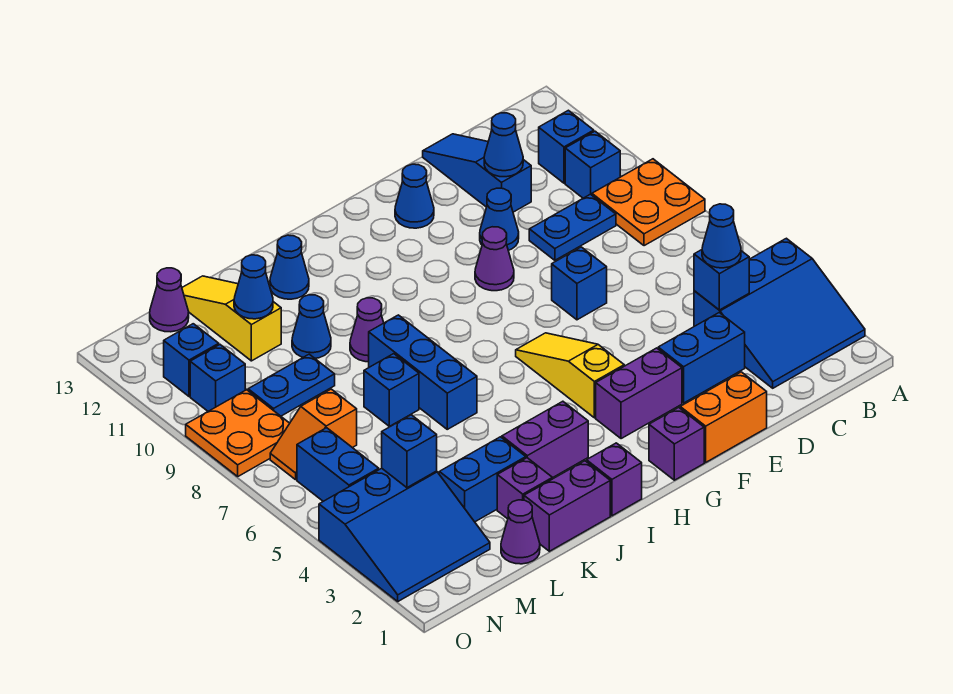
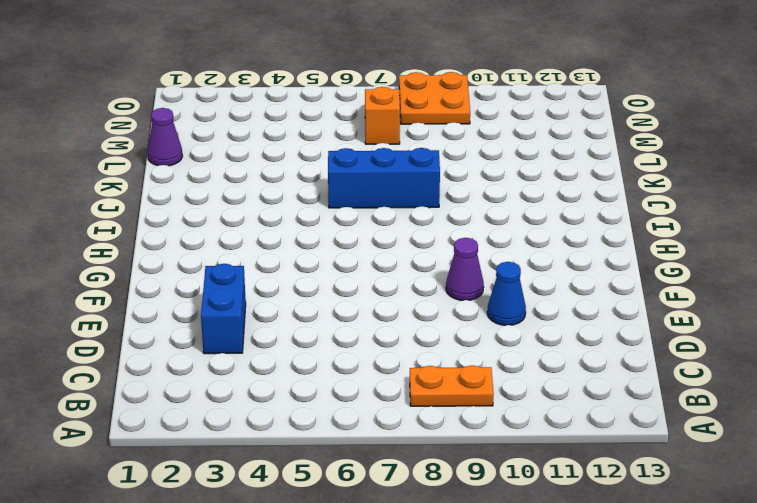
orange 1x2 plate [410,365,494,406] -> orange 2x2 plate [592,159,705,246]
none -> blue 3x3 slope [694,238,865,388]
none -> blue 1x1 brick [565,131,620,198]
none -> blue 1x1 brick [539,110,594,183]
none -> blue 1x2 plate [529,194,616,260]

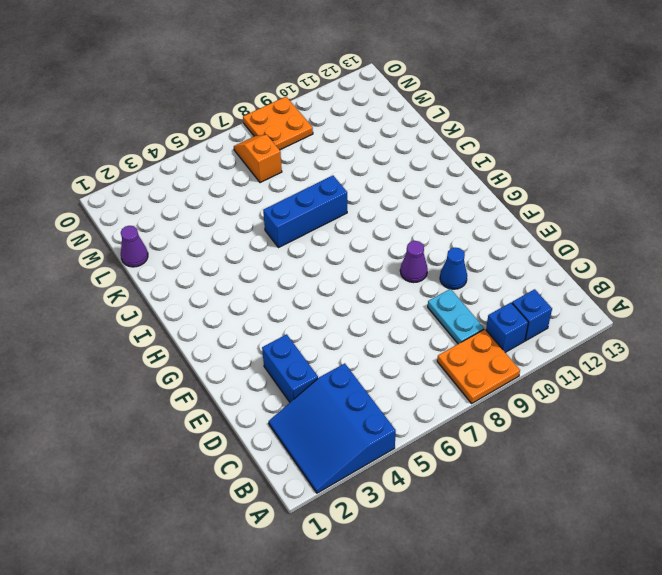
cyan 1x2 plate [428,289,484,344] -> blue 1x2 plate [529,194,616,260]
none -> blue 1x3 slope [423,134,531,212]
none -> orange 1x2 brick [680,372,767,462]
none -> blue 1x1 brick [552,247,607,320]
none -> purple 1x2 brick [596,348,682,439]

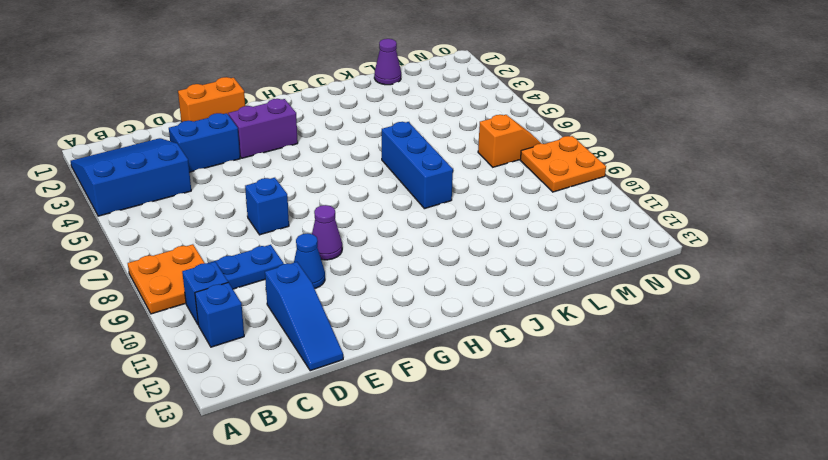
none -> blue 1x1 cone [395,164,434,228]
none -> purple 1x1 brick [649,408,704,480]
none -> yellow 1x3 slope [516,333,624,418]
none -> purple 1x1 brick [587,443,642,516]

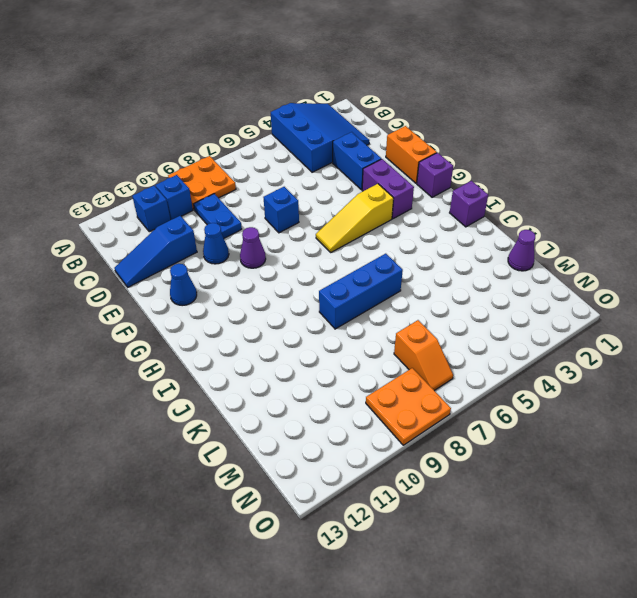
none -> purple 1x2 brick [502,401,588,477]
none -> purple 1x2 brick [524,461,610,551]
none -> purple 1x1 cone [350,298,384,362]
none -> blue 1x1 cone [270,235,309,299]

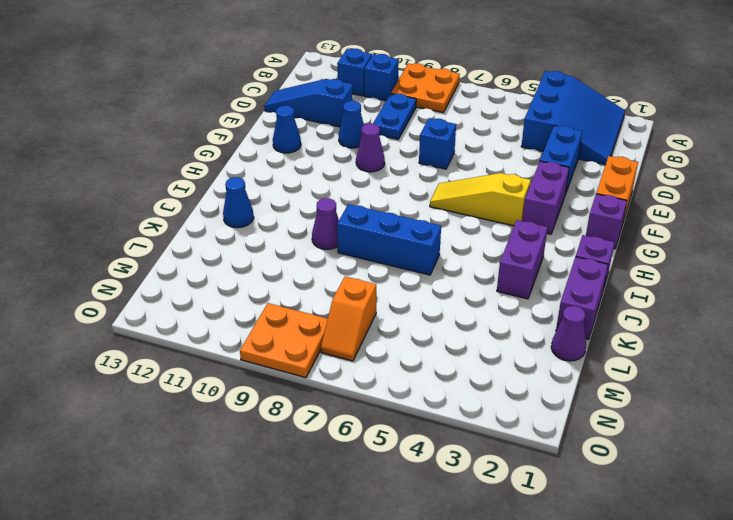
none -> purple 1x1 brick [497,458,553,519]
none -> blue 1x2 brick [439,437,526,522]
none -> blue 1x1 brick [364,354,419,426]
none -> blue 1x1 cone [292,295,331,358]

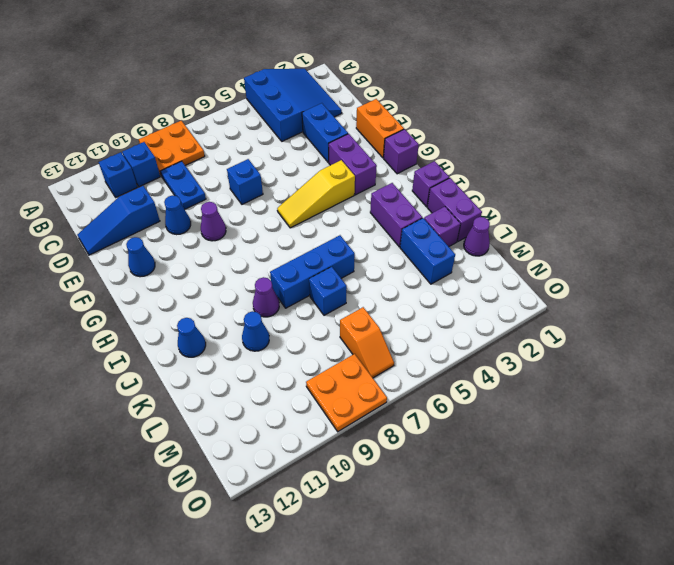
none -> blue 1x2 plate [248,354,335,416]
none -> yellow 1x3 slope [182,276,281,361]
none -> blue 3x3 slope [319,468,490,601]
none -> purple 1x1 cone [150,268,189,332]

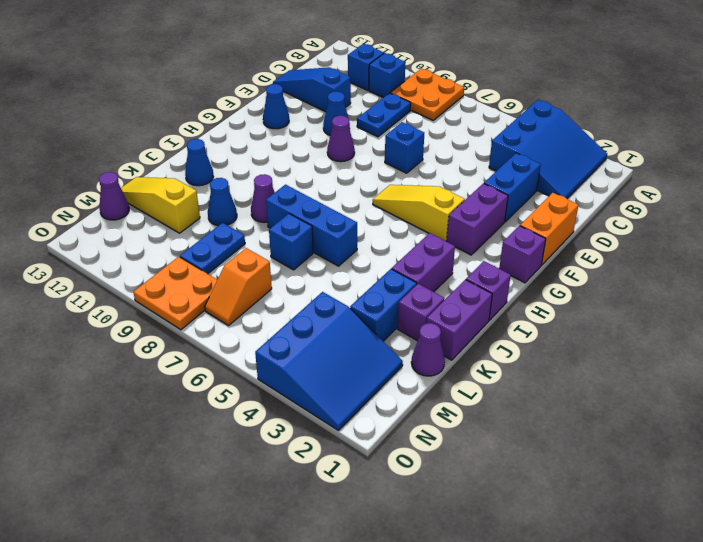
none -> blue 1x2 brick [297,428,379,501]
none -> blue 1x1 brick [190,345,245,411]
none -> blue 1x1 brick [164,324,219,396]
none -> blue 1x1 brick [694,250,749,310]

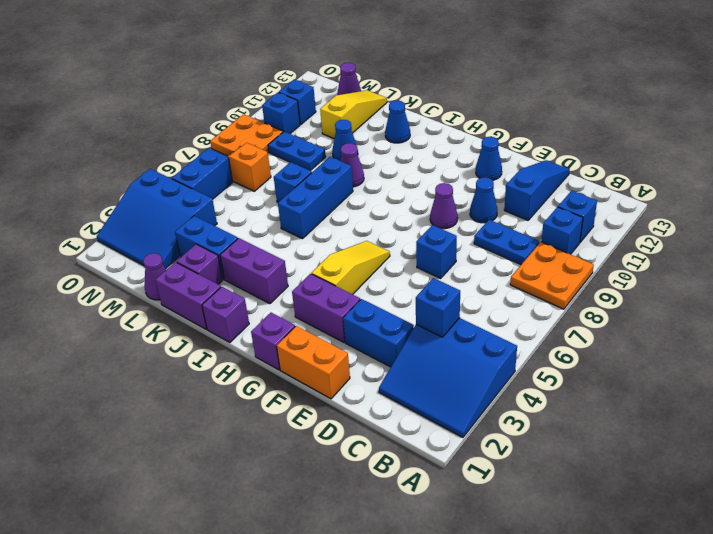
none -> blue 1x1 cone [484,113,523,177]
none -> blue 1x1 cone [234,255,273,319]
none -> blue 1x1 brick [382,415,437,488]
none -> blue 1x1 cone [702,204,741,268]

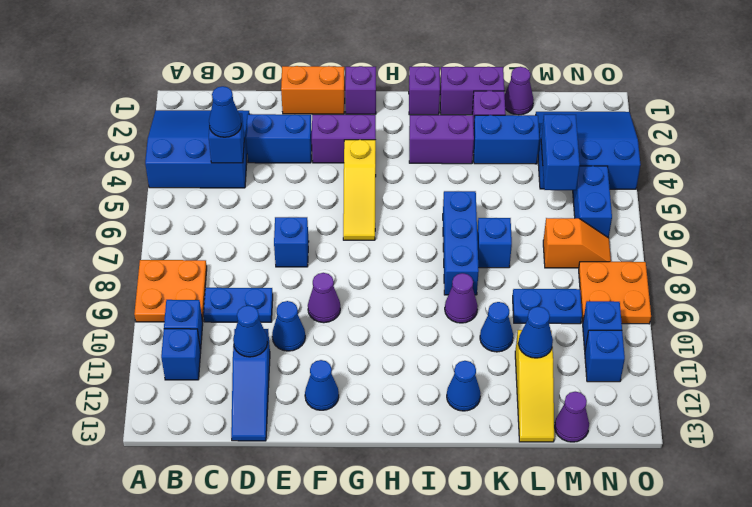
blue 1x2 brick [541,114,580,190] -> blue 1x1 brick [382,415,437,488]

